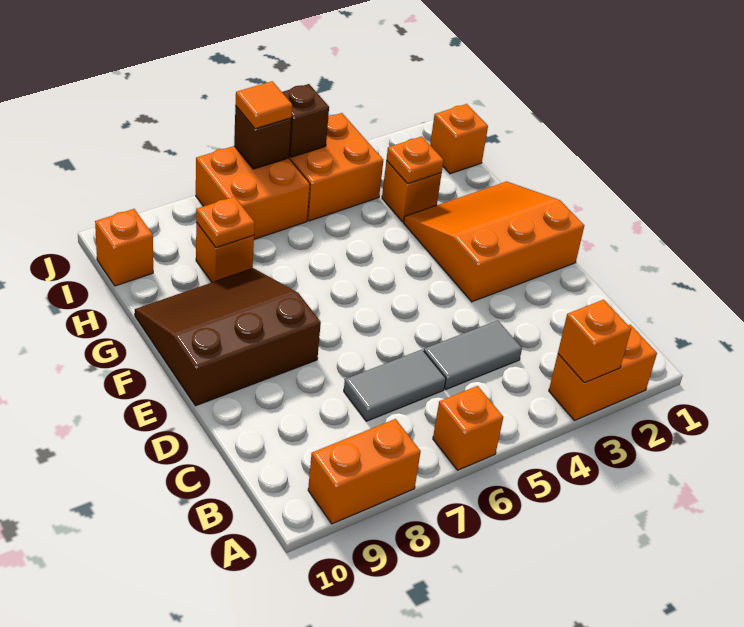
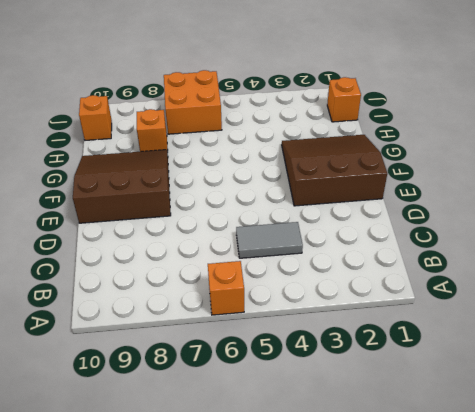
brown 3x3 slope [282,135,387,206] -> orange 3x3 slope [404,181,584,302]
none -> orange 1x2 brick [549,325,657,420]
none -> orange 1x2 brick [308,419,421,524]
none -> grey 1x2 tile [344,350,446,421]

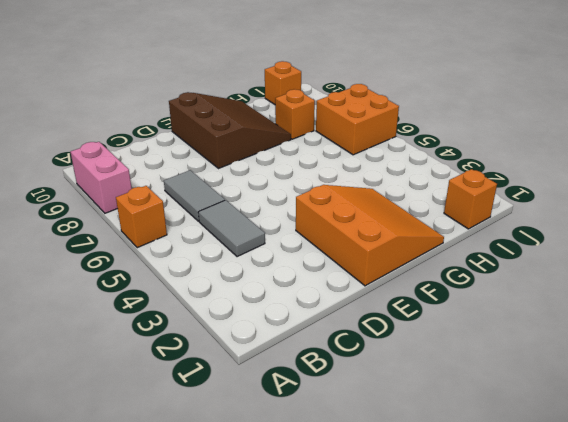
pink 1x2 brick [71,142,132,213] -> orange 1x2 brick [308,419,421,524]
none -> orange 1x2 brick [549,325,657,420]
none -> orange 1x1 brick [382,161,442,222]
none -> orange 2x2 brick [289,113,383,221]

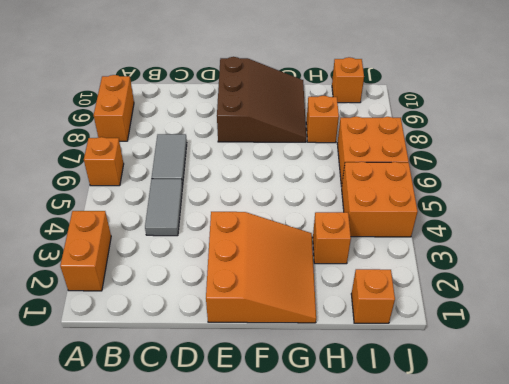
none -> orange 1x1 brick [558,300,631,383]
none -> orange 1x1 plate [386,137,444,184]
none -> orange 1x1 plate [196,197,255,248]

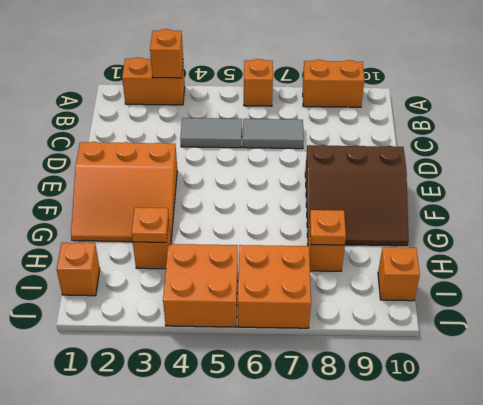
none -> brown 1x1 brick [282,84,329,157]
none -> brown 1x1 brick [234,106,292,169]
none -> orange 1x1 tile [235,81,292,129]

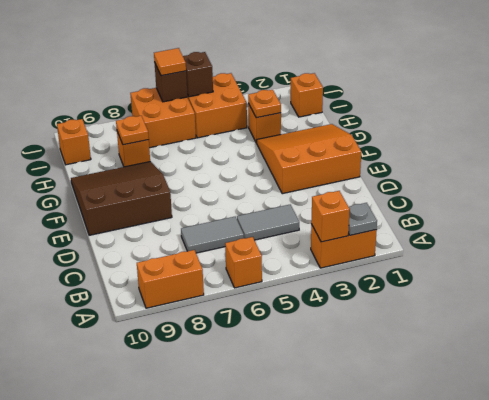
grey 1x1 plate [348,203,377,235] -> none

